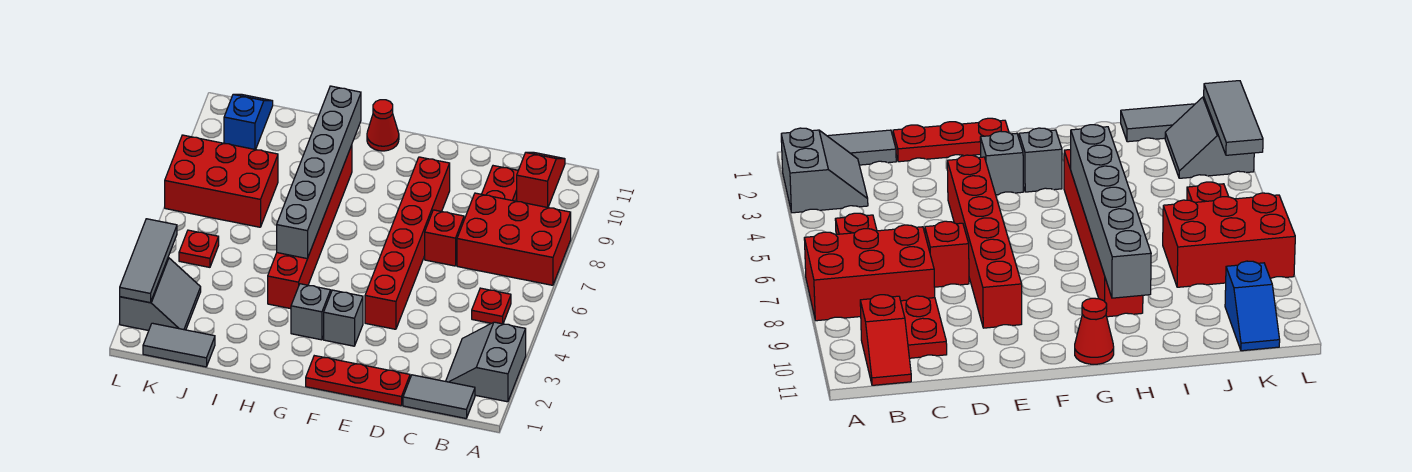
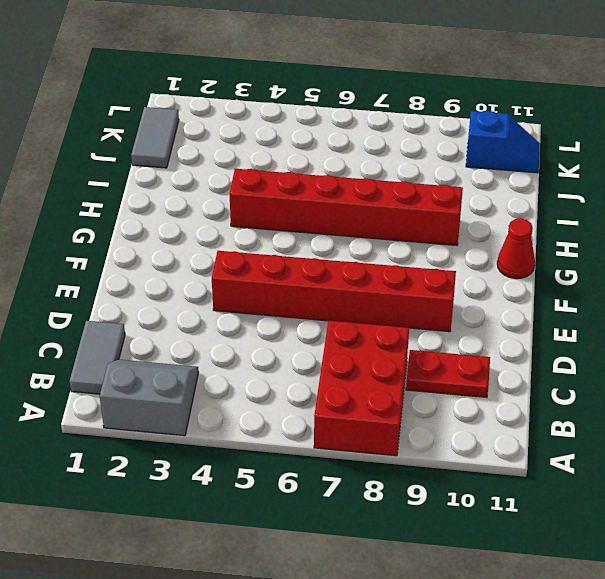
none -> red 1x1 plate [472,288,511,324]
none -> red 1x2 slope [517,152,565,207]
none -> red 1x3 plate [306,356,410,406]

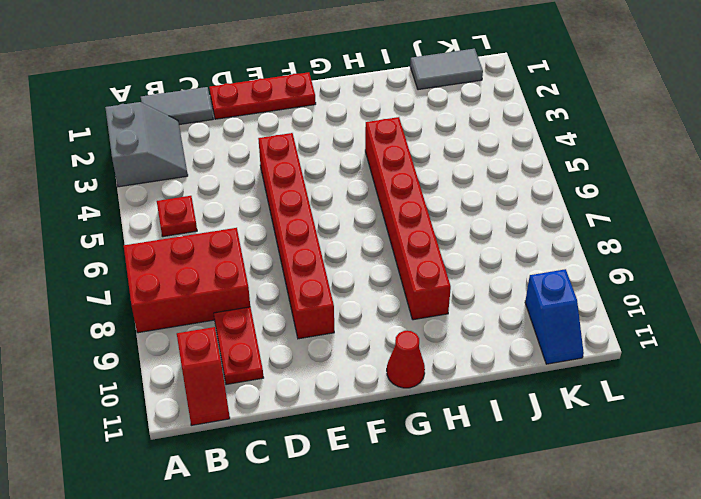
none -> red 1x1 brick [425,210,464,266]
none -> grey 1x1 brick [324,290,363,346]
none -> grey 1x1 brick [291,284,331,340]

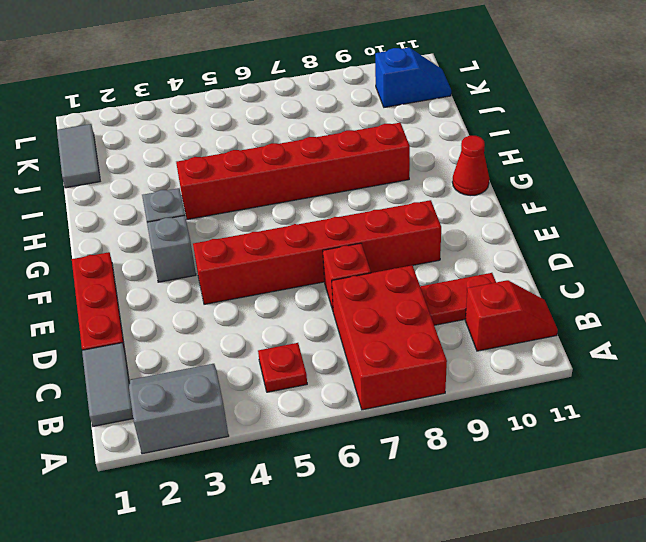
none -> red 2x3 brick [165,135,278,227]
none -> grey 2x2 slope [120,258,201,331]
none -> red 1x1 plate [179,230,219,267]

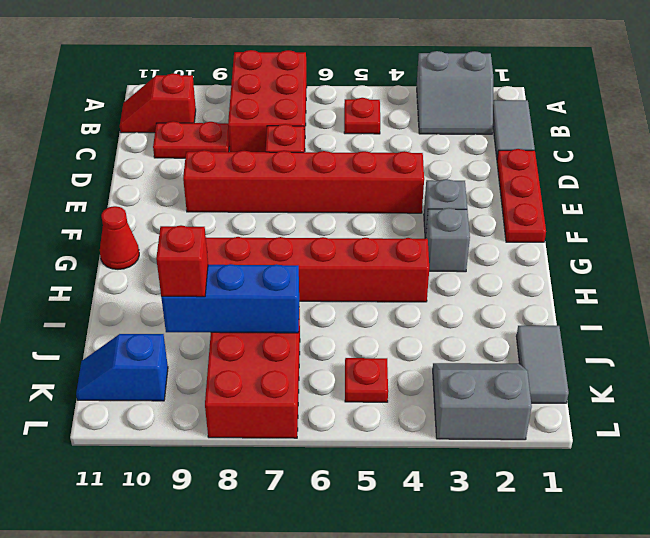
blue 1x3 brick [161,264,299,333] -> none
red 1x1 brick [156,225,208,297] -> none
none -> grey 1x6 brick [277,86,361,259]
none -> grey 1x3 tile [120,219,177,303]

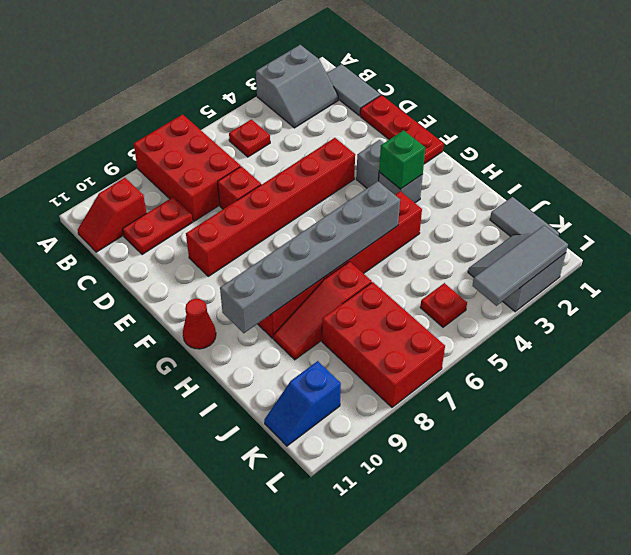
green 1x1 brick [379,130,425,189] -> none
red 1x3 slope [273,262,372,360] -> none

